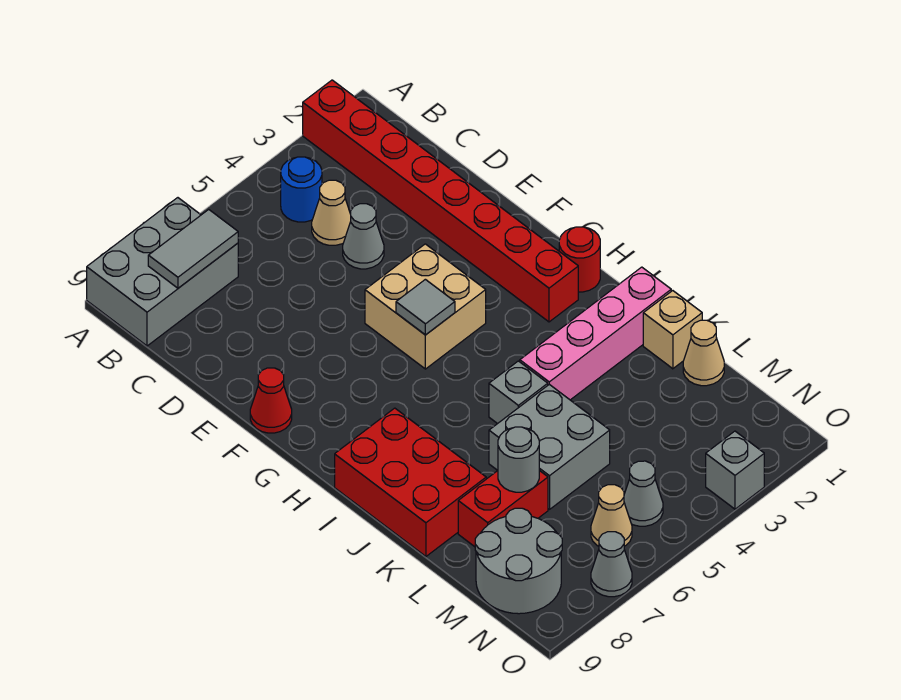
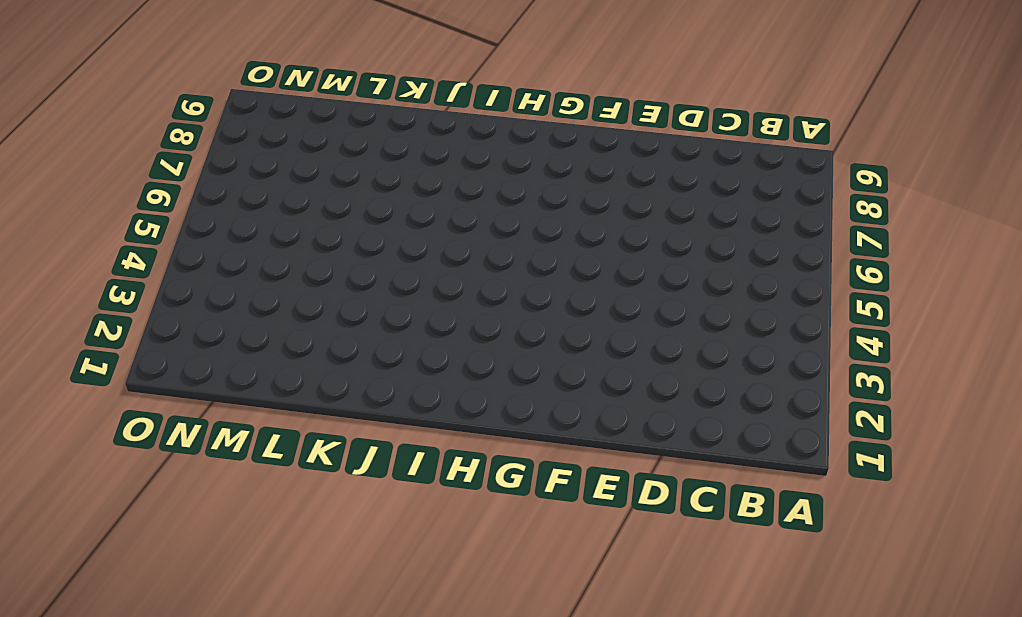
none -> red 1x8 brick [303,80,578,322]
none -> grey 2x3 brick [87,198,238,346]
none -> blue 1x1 round brick [281,157,322,222]

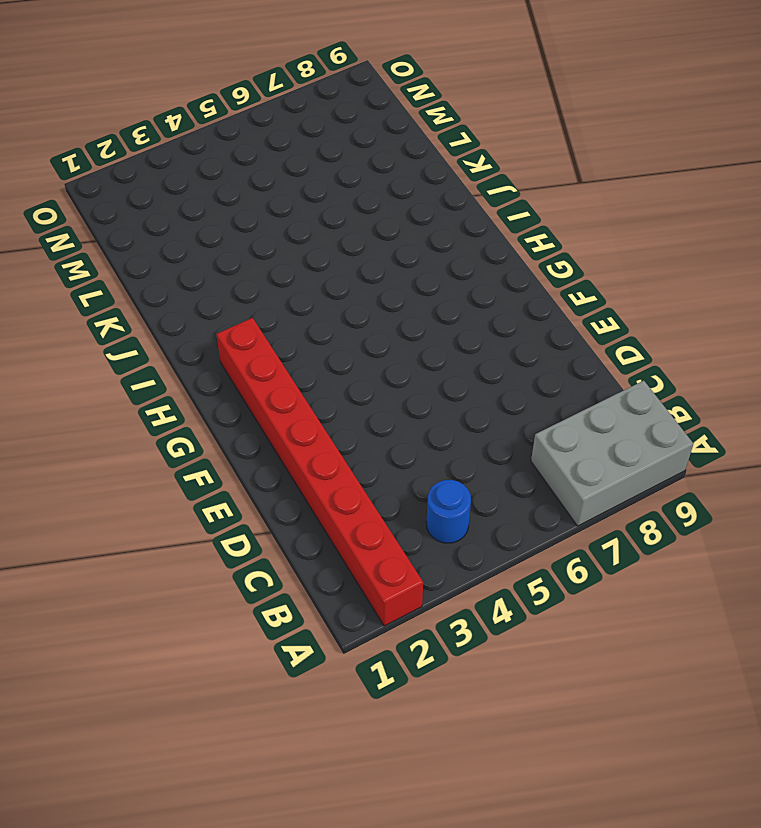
none -> tan 1x1 cone [312,180,351,245]
none -> grey 1x1 cone [343,204,384,269]
none -> tan 2x2 brick [365,244,486,369]

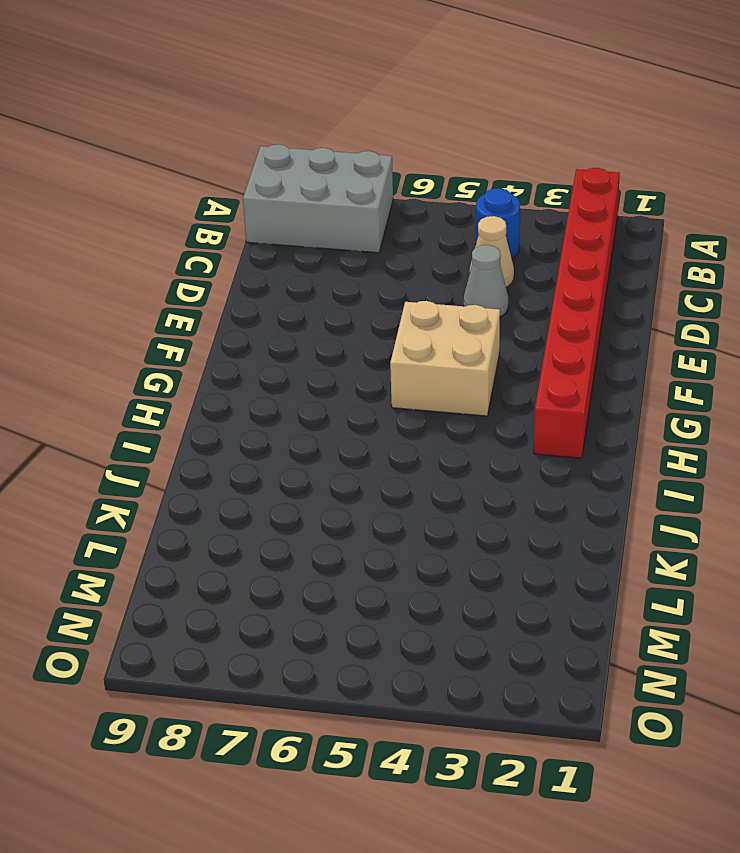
none -> red 1x1 cone [250,368,292,433]
none -> red 1x1 round brick [559,227,600,292]
none -> red 2x3 brick [335,408,486,556]

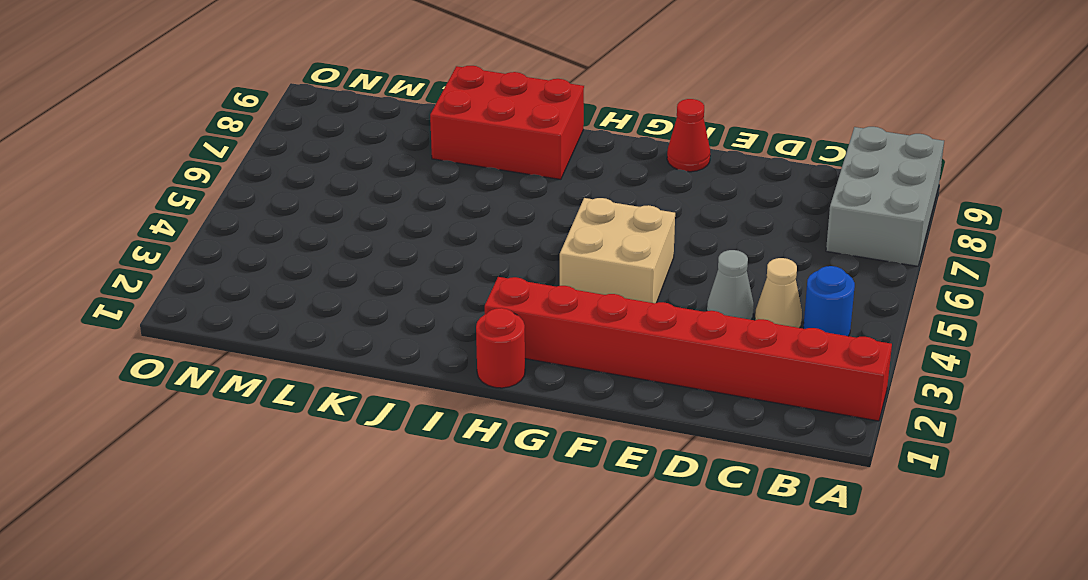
none -> pink 1x4 brick [520,267,671,400]
none -> grey 1x1 brick [489,361,548,424]
none -> tan 1x1 brick [643,291,702,369]

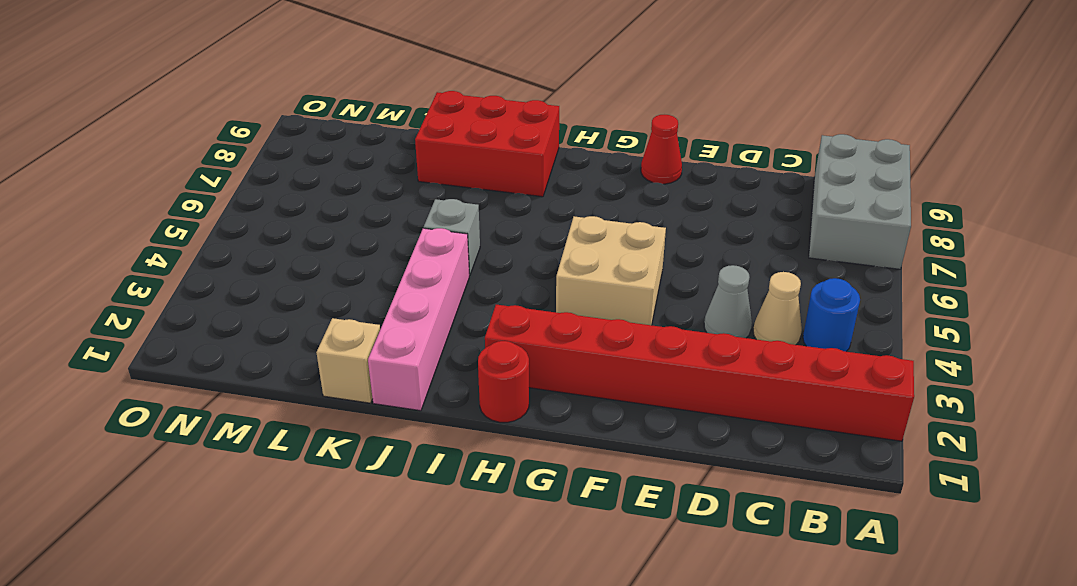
none -> grey 2x2 brick [489,384,610,509]
none -> tan 1x1 cone [683,320,724,386]
none -> red 1x2 brick [458,470,548,547]

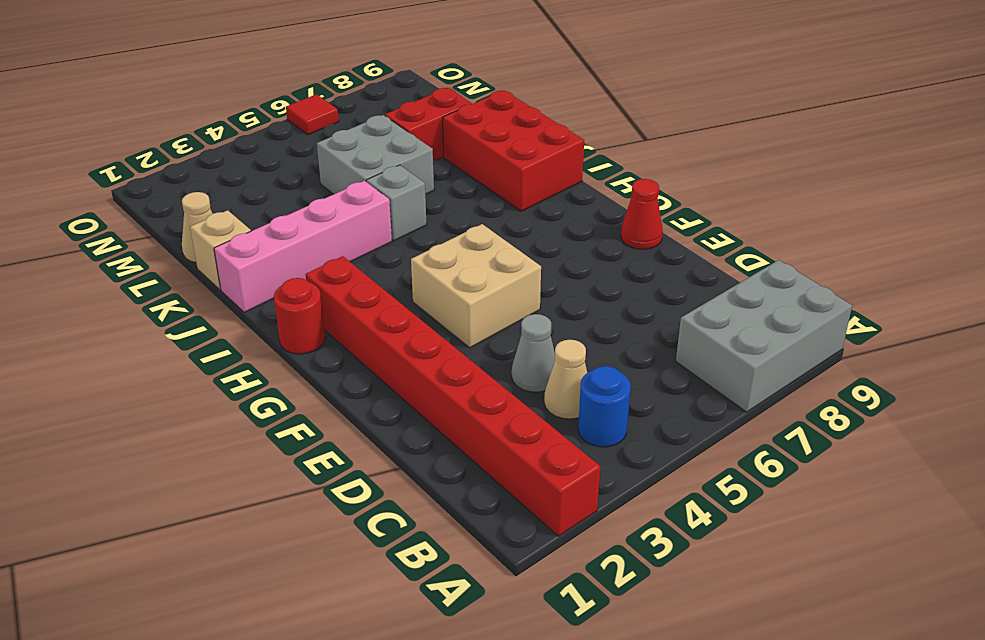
red 1x1 tile [286,94,339,135] -> none
none -> grey 2x2 round brick [475,508,562,614]
none -> grey 1x1 cone [624,461,663,526]
none -> tan 1x1 cone [591,485,632,546]

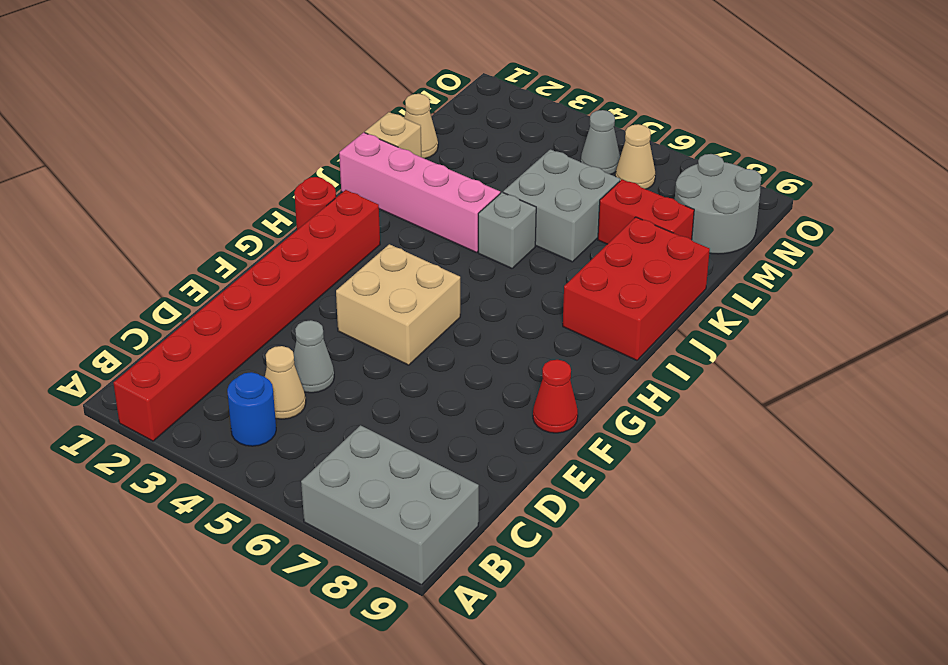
none -> grey 1x1 brick [706,431,764,509]
none -> grey 1x1 cone [591,532,632,597]
none -> grey 1x2 tile [148,209,238,288]

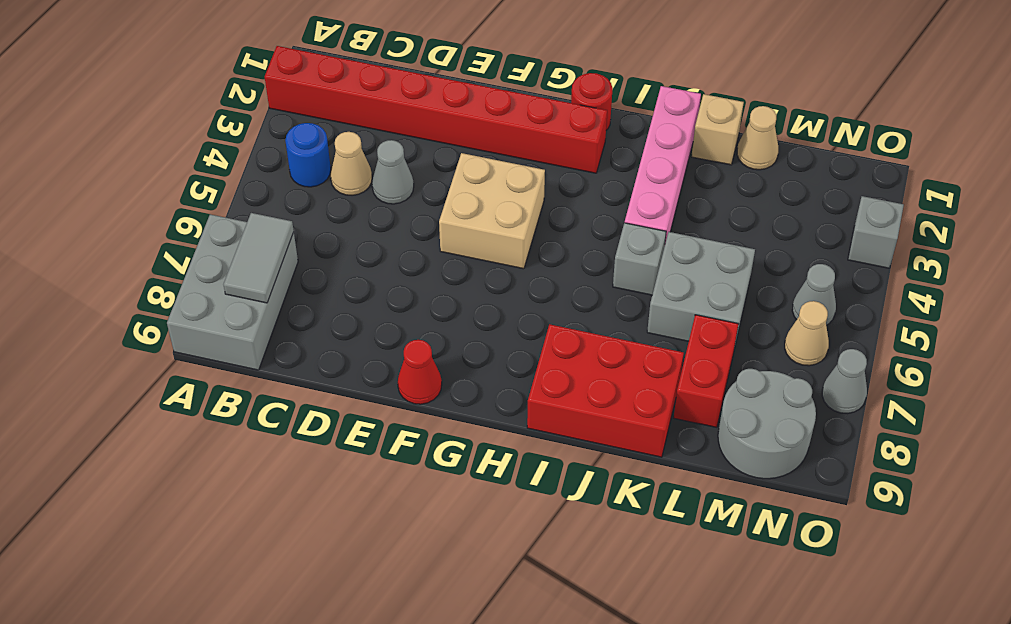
none -> grey 1x1 tile [396,279,455,335]
none -> grey 1x1 round brick [498,427,539,492]

